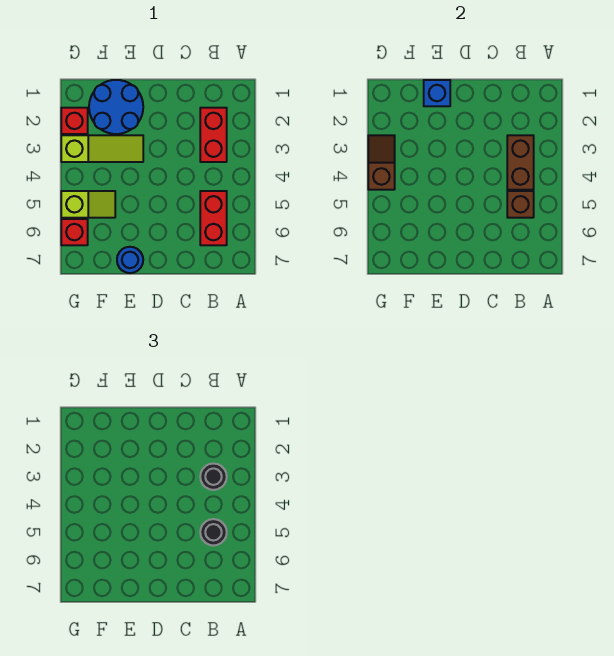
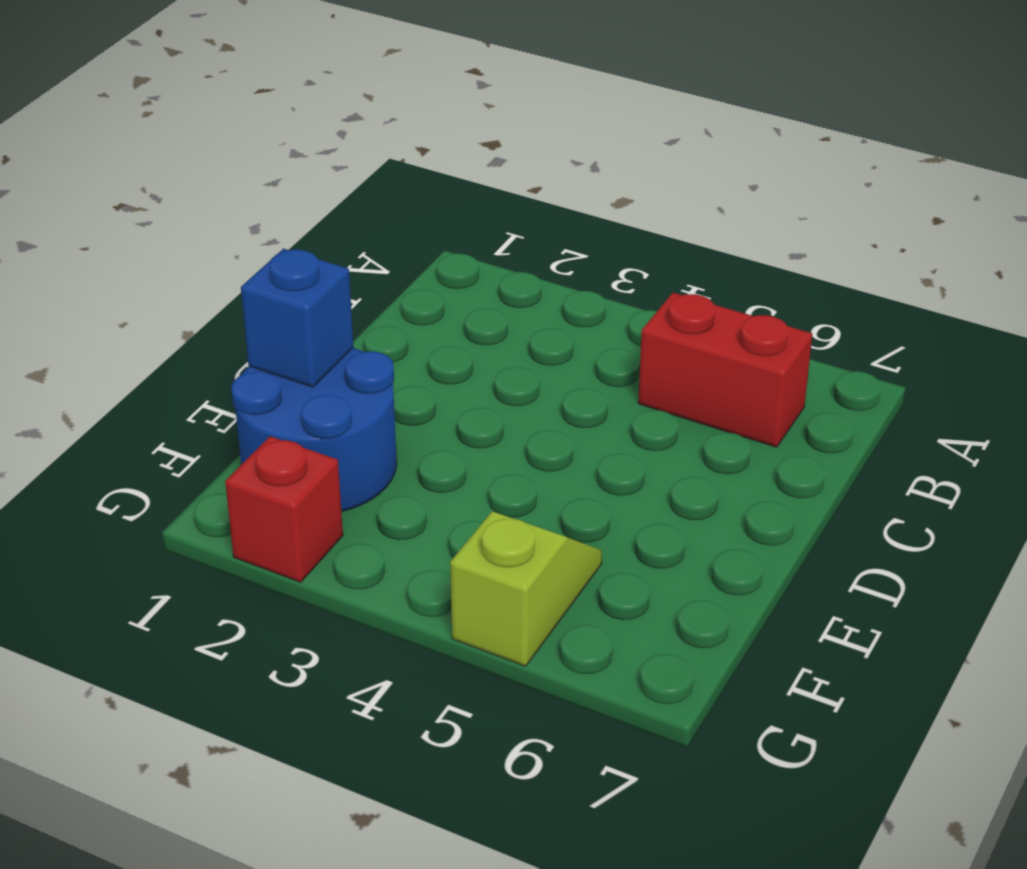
none -> red 1x2 brick [200,108,227,162]
none -> lime 1x3 slope [61,135,143,162]
none -> blue 1x1 round brick [117,247,143,273]

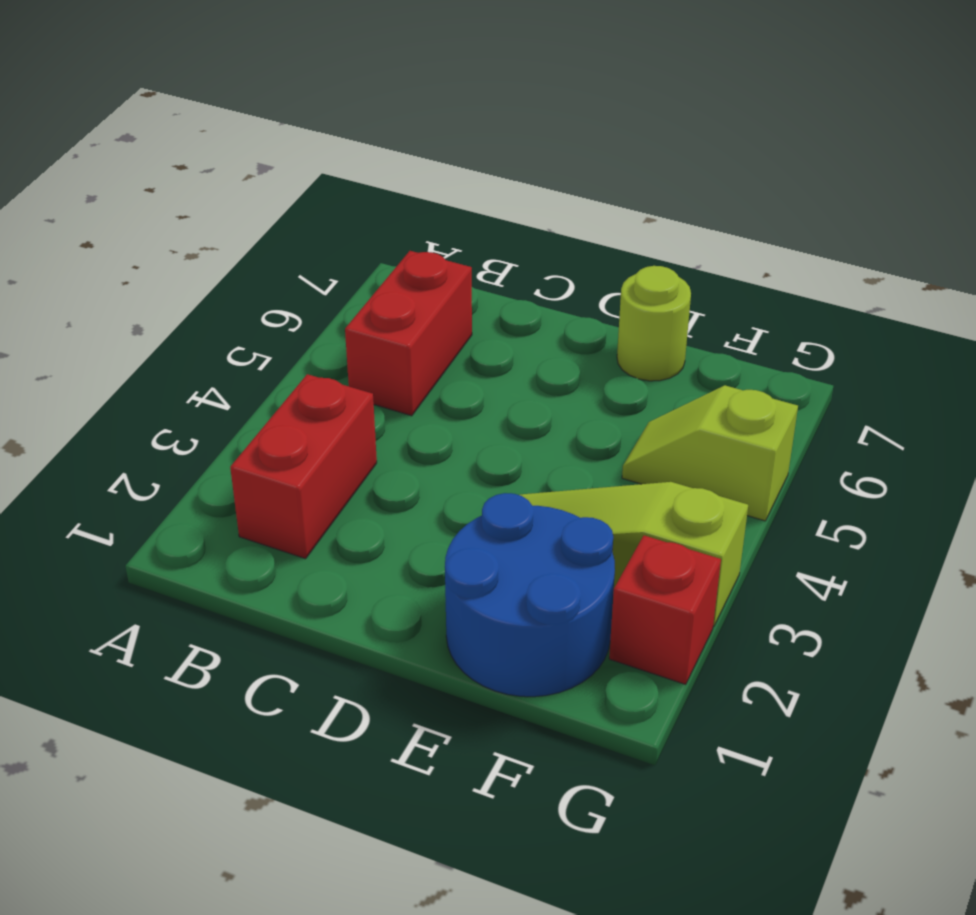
lime 1x1 round brick [617,266,691,381] -> blue 1x1 round brick [117,247,143,273]
none -> red 1x1 brick [61,219,88,245]
none -> brown 1x2 brick [507,135,534,190]
none -> brown 1x1 brick [507,191,534,218]

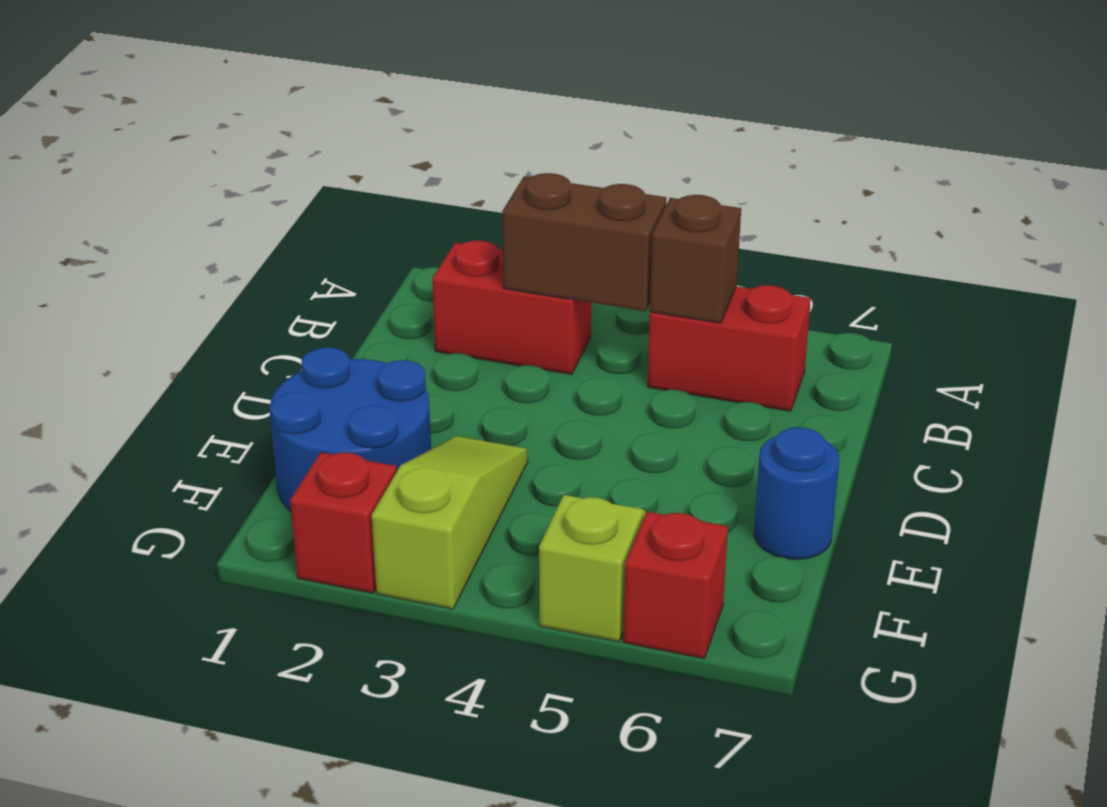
none -> blue 1x1 brick [424,80,450,106]
none -> brown 1x2 slope [368,135,395,190]
none -> black 1x1 round brick [200,464,227,490]

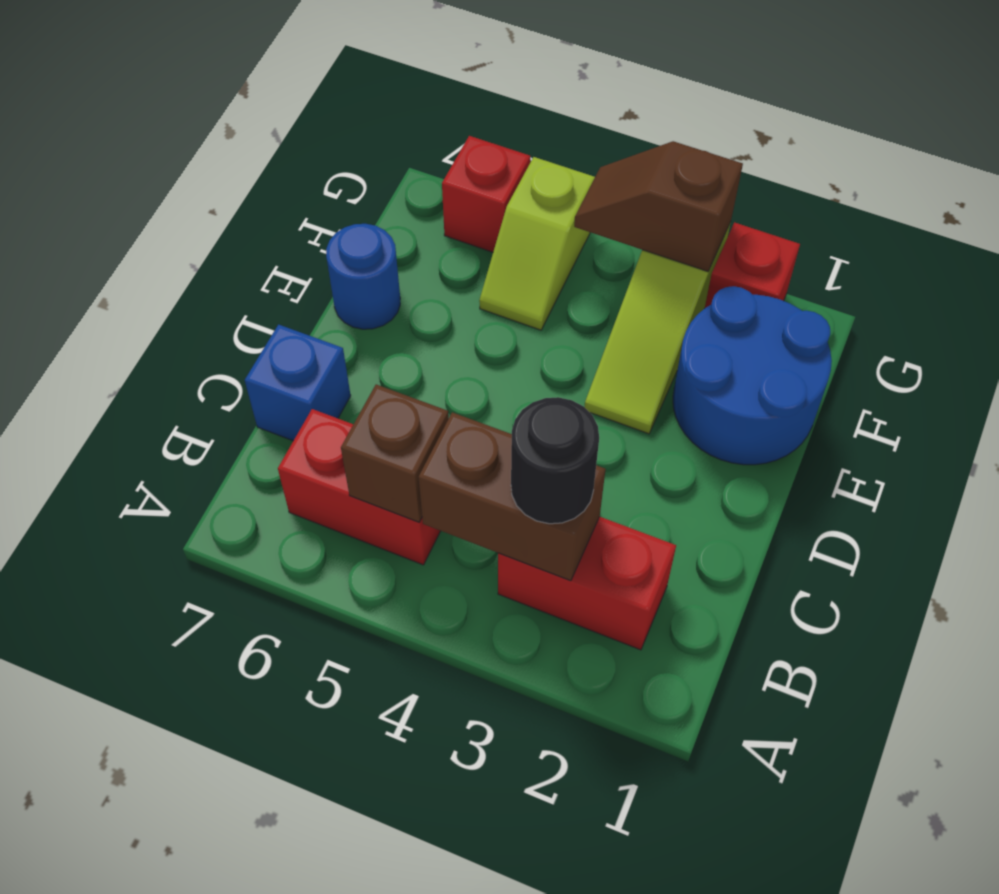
blue 1x1 brick [245,325,351,441] -> blue 1x1 brick moved to [424,80,450,106]
brown 1x2 slope [574,141,743,272] -> brown 1x2 slope turned to [368,135,395,190]
none -> black 1x1 round brick [200,519,227,546]

